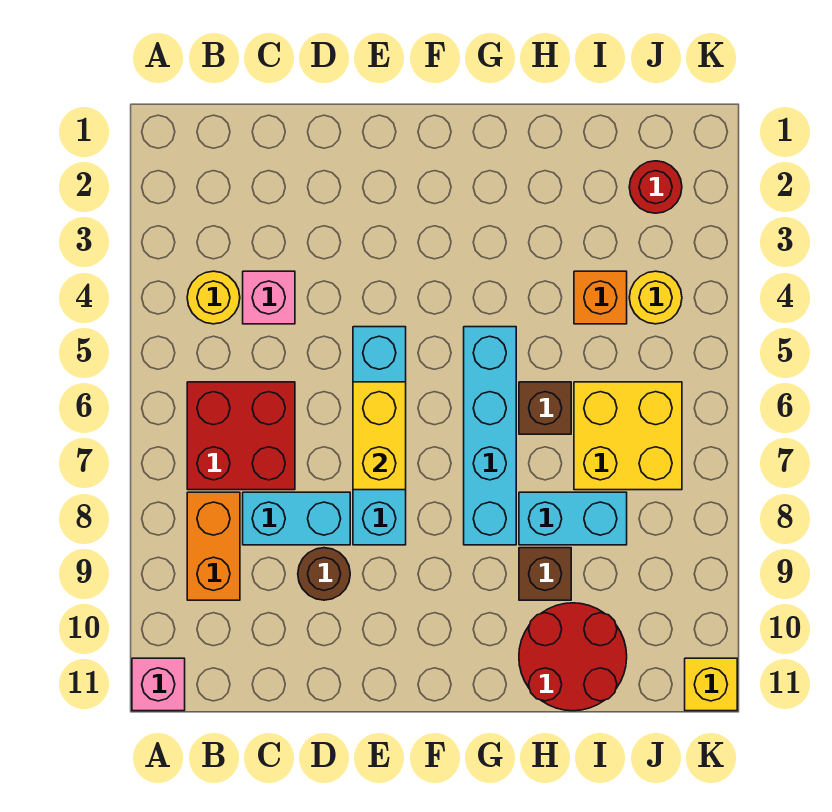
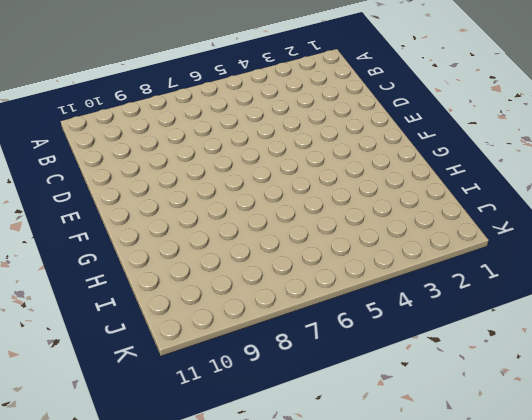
none -> pink 1x1 brick [132,658,185,711]
none -> yellow 1x1 round brick [187,271,240,324]
none -> red 2x2 brick [187,382,295,490]

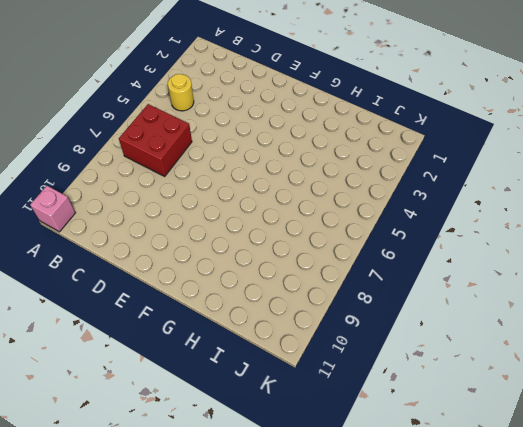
none -> orange 1x2 brick [187,492,240,600]
none -> pink 1x1 brick [243,271,295,324]
none -> cyan 1x2 brick [243,492,350,545]

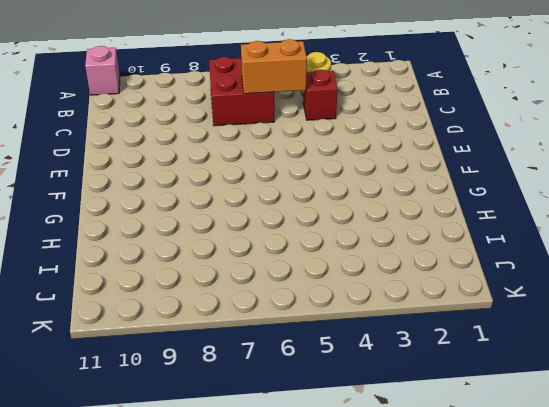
red 1x1 brick [303,70,338,120] -> pink 1x1 brick [243,271,295,324]
orange 1x2 brick [241,39,307,94] -> orange 1x2 brick moved to [187,492,240,600]
none -> cyan 1x2 brick [243,492,350,545]
none -> brown 1x1 round brick [298,548,350,600]
none -> cyan 1x4 brick [353,327,406,545]

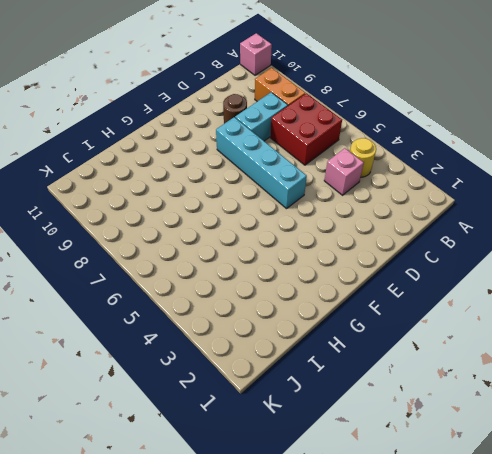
none -> cyan 1x4 brick [464,327,516,545]
none -> brown 1x1 brick [519,382,571,434]
none -> cyan 1x2 brick [519,492,627,545]

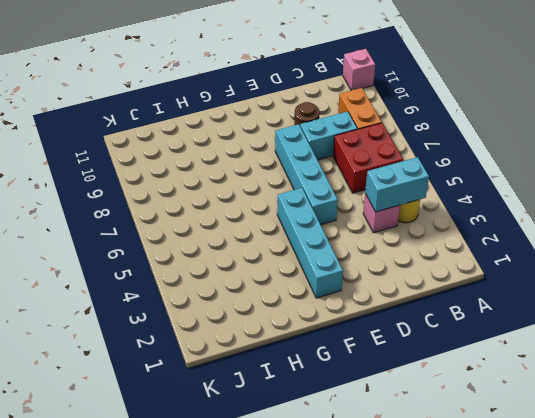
cyan 1x2 brick [365,157,429,212] -> cyan 1x2 brick moved to [519,492,627,545]
cyan 1x4 brick [277,188,343,298] -> cyan 1x4 brick moved to [464,327,516,545]
none -> brown 1x1 brick [519,382,571,434]
none -> brown 1x1 brick [519,548,571,600]
none -> red 2x2 round brick [519,603,627,711]

